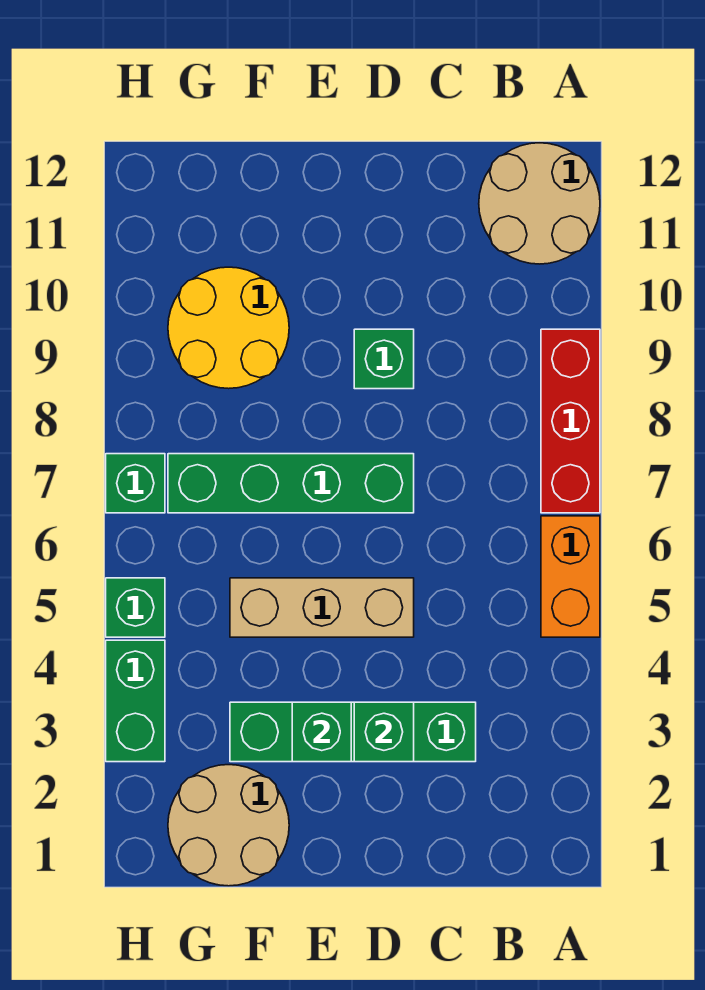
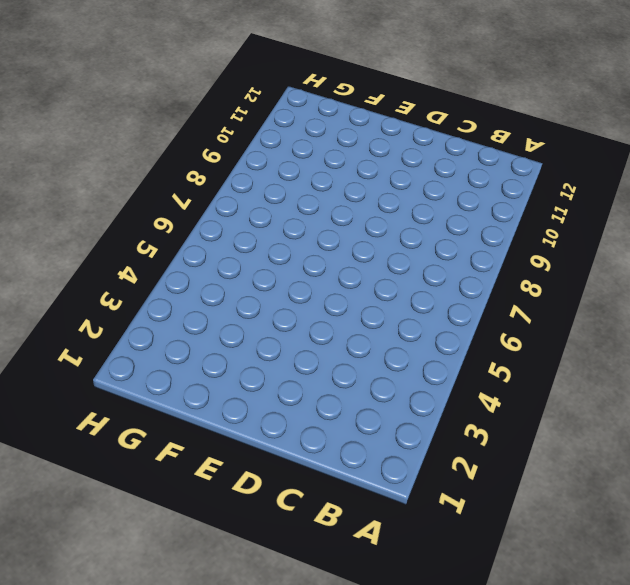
none -> orange 1x2 brick [541,516,600,637]
none -> red 1x3 brick [541,329,600,513]
none -> tan 2x2 round brick [479,143,600,264]

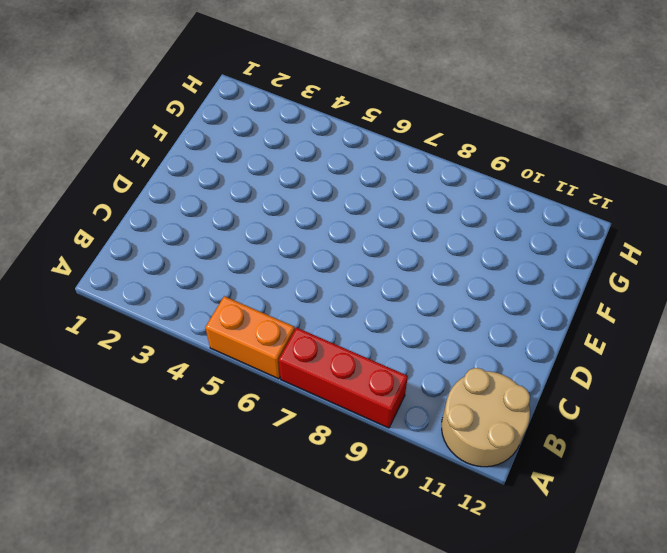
none -> green 1x4 brick [230,702,476,762]
none -> tan 1x3 brick [230,578,414,637]
none -> green 1x4 brick [168,454,414,513]

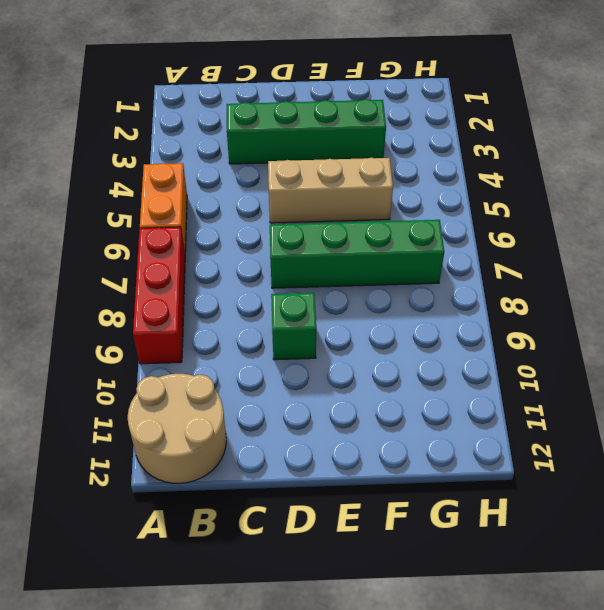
none -> tan 2x2 round brick [168,765,289,886]
none -> yellow 2x2 round brick [168,267,289,389]
none -> green 1x2 brick [106,640,165,762]

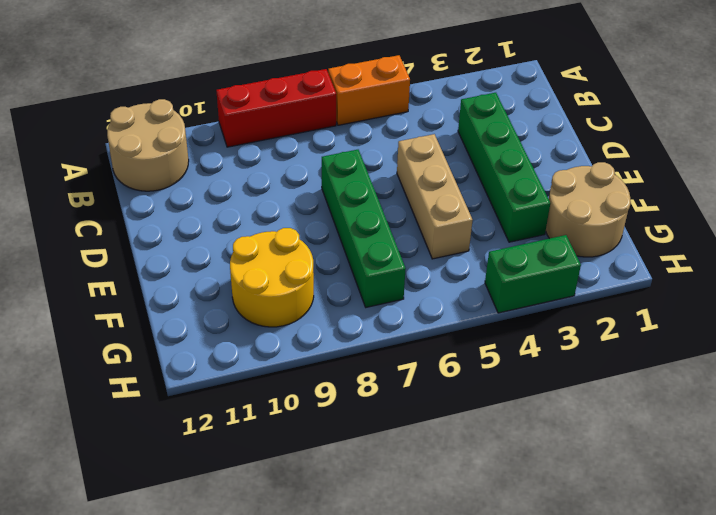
none -> green 1x1 brick [354,329,414,389]
none -> green 1x1 brick [106,578,165,637]
none -> green 1x1 brick [106,454,165,513]

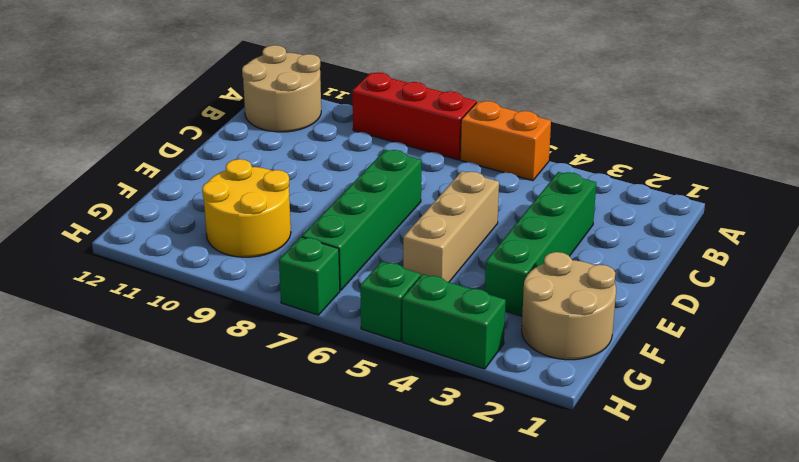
none -> green 1x1 brick [354,329,414,389]
none -> green 1x1 brick [354,702,414,762]
none -> green 1x1 brick [292,702,351,762]

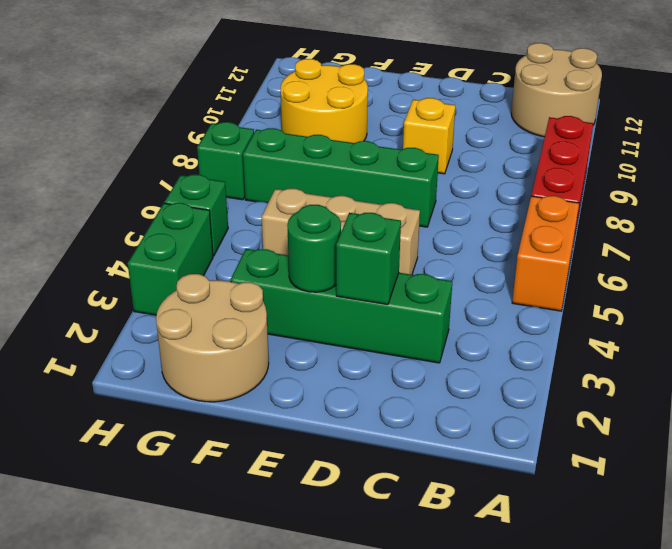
yellow 1x1 brick [403,98,455,174] -> green 1x1 brick [354,329,414,389]
green 1x1 round brick [287,205,341,292] -> green 1x1 brick [292,702,351,762]

